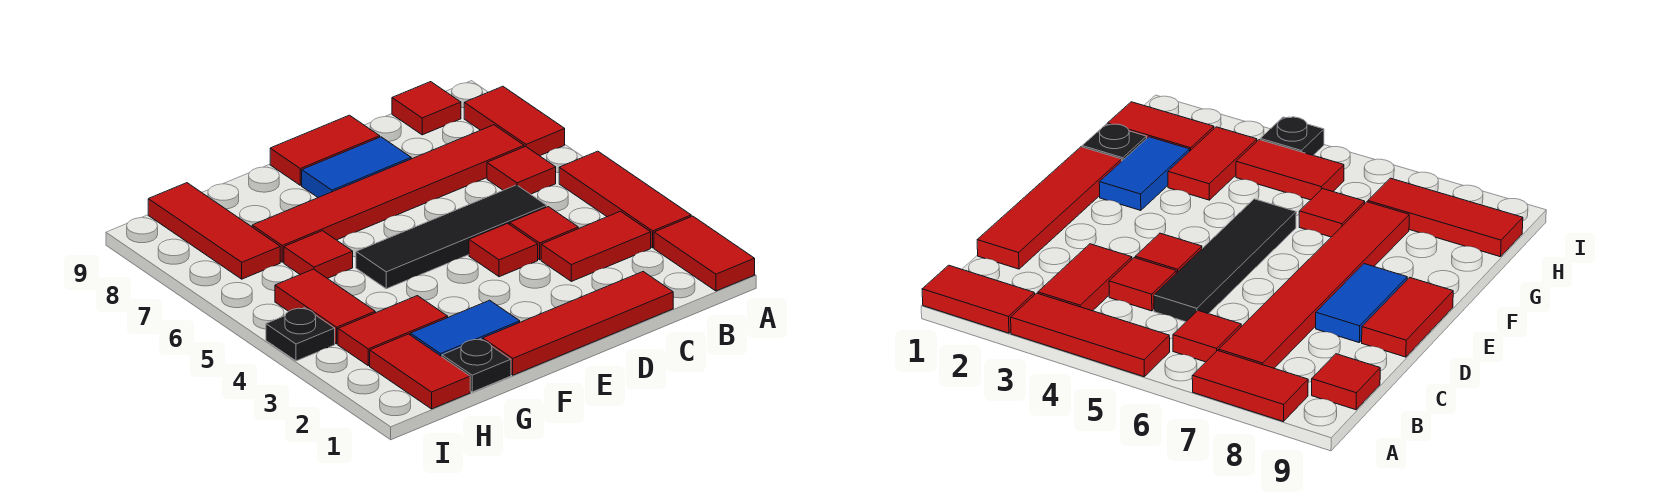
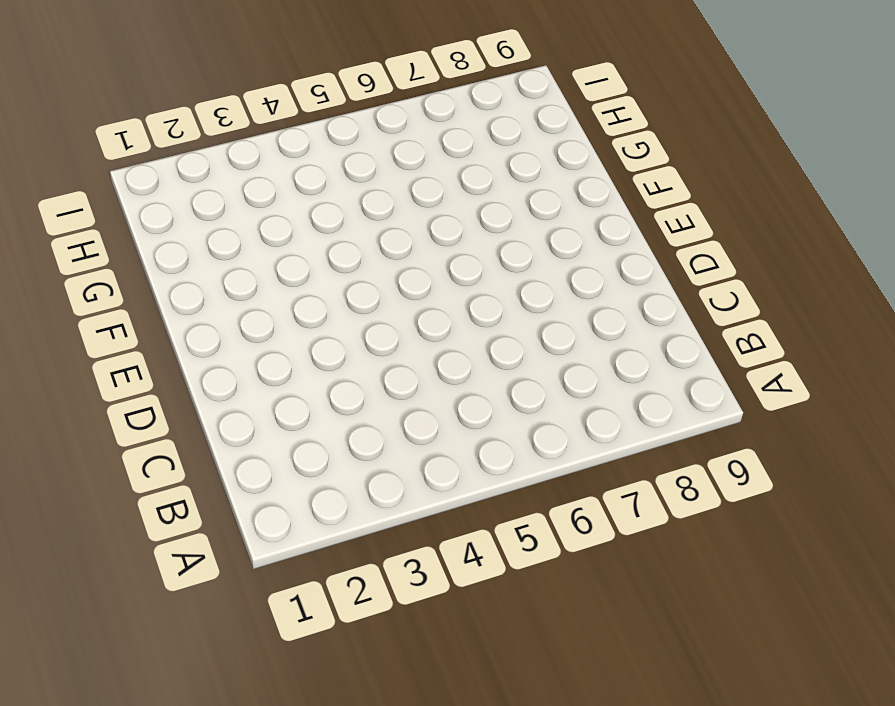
none -> red 1x2 tile [654,216,755,291]
none -> red 1x3 tile [559,151,691,248]
none -> red 1x2 tile [464,86,565,156]

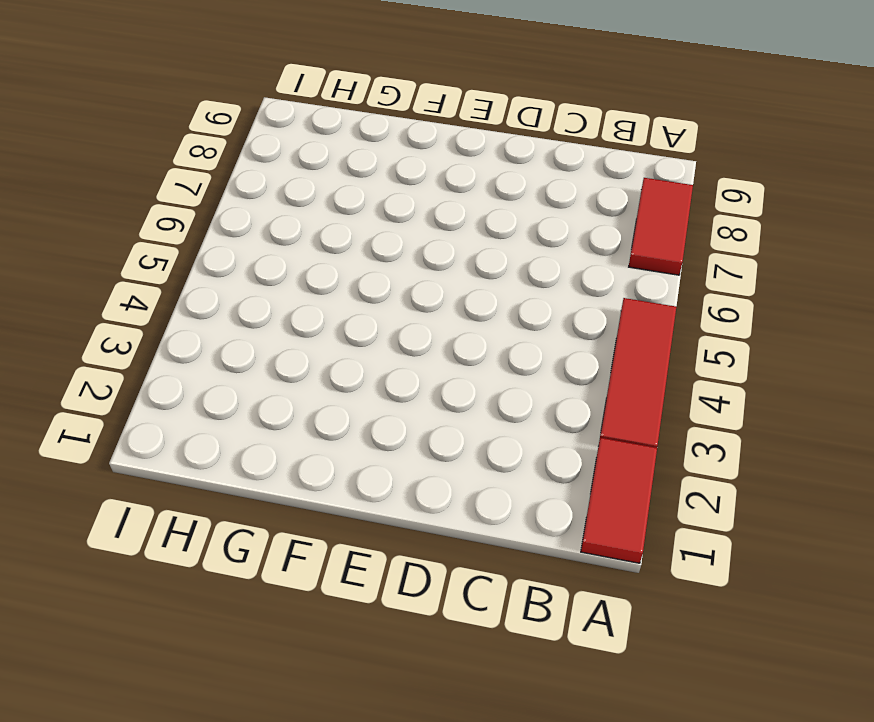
none -> red 1x2 tile [541,211,651,281]
none -> red 1x1 tile [487,146,556,194]
none -> red 1x6 tile [252,125,524,262]

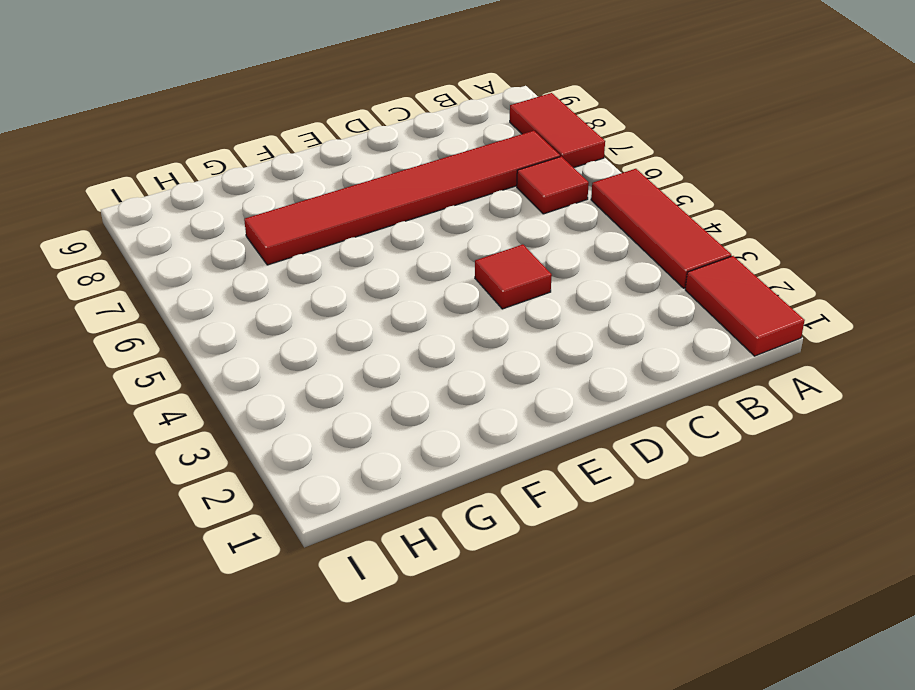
none -> red 1x2 tile [541,211,651,281]
none -> red 1x1 tile [392,82,461,135]
none -> red 1x4 tile [483,272,673,375]

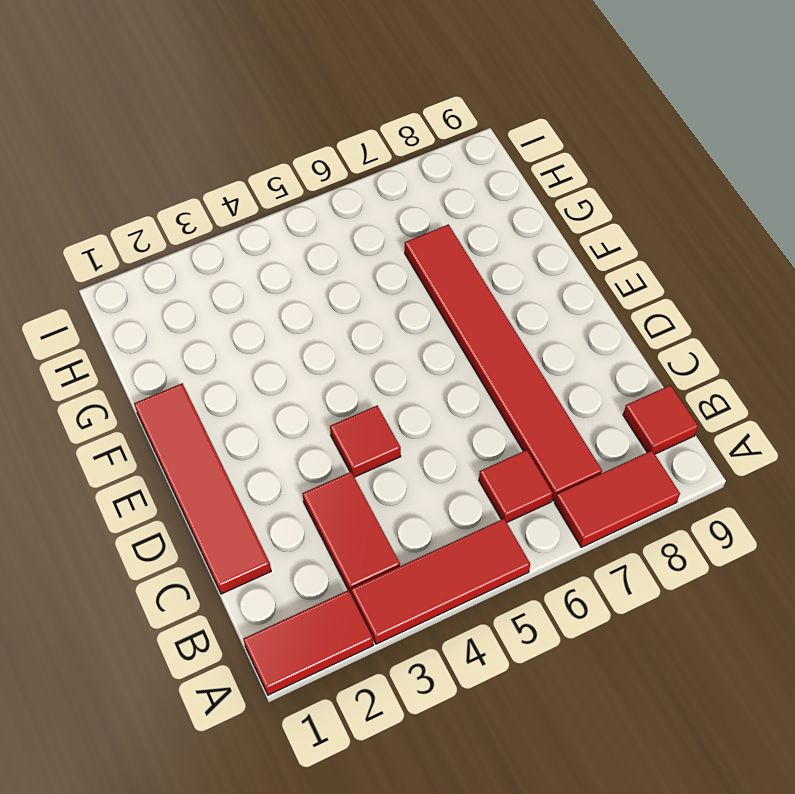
none -> red 1x1 tile [510,207,578,260]
none -> black 1x4 tile [356,185,547,289]
none -> blue 1x2 tile [302,137,411,198]

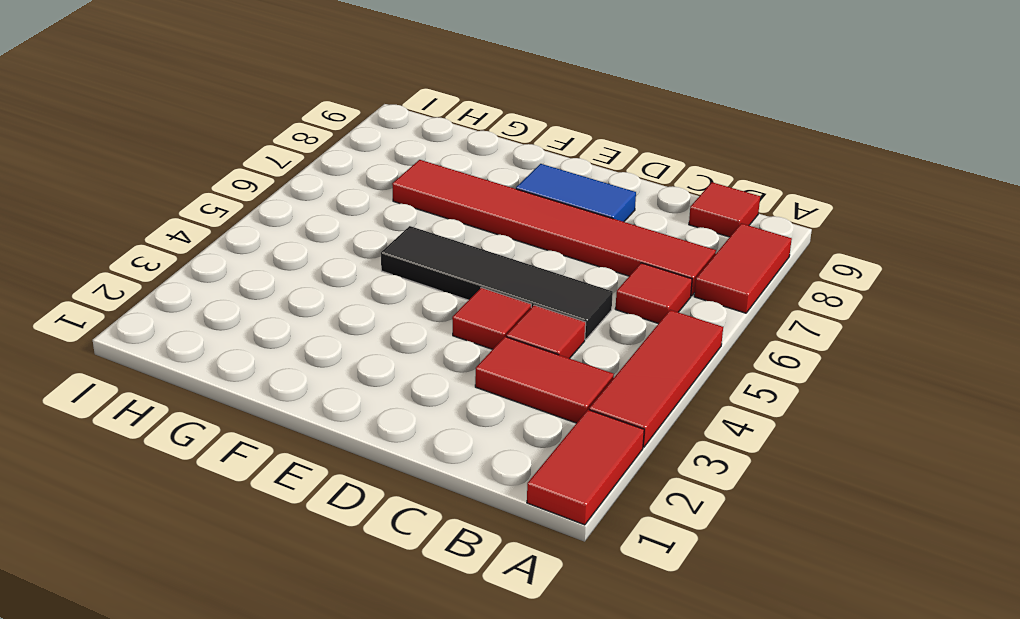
none -> red 1x4 tile [483,272,673,375]
none -> red 1x2 tile [270,115,380,185]
none -> blue 1x2 tile [410,300,520,357]

